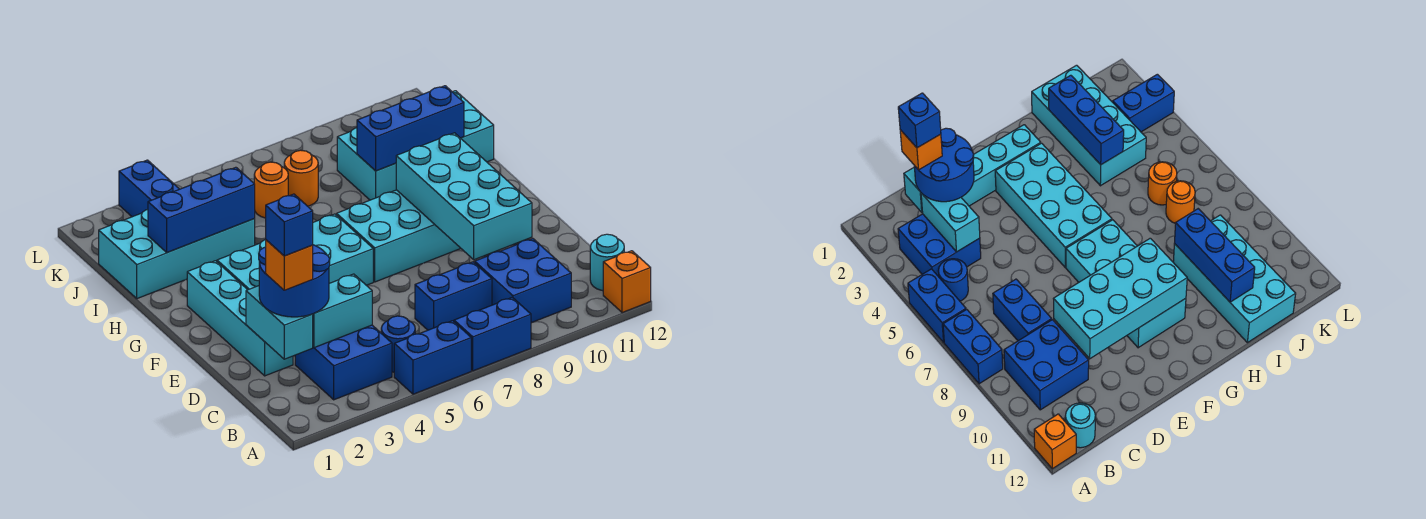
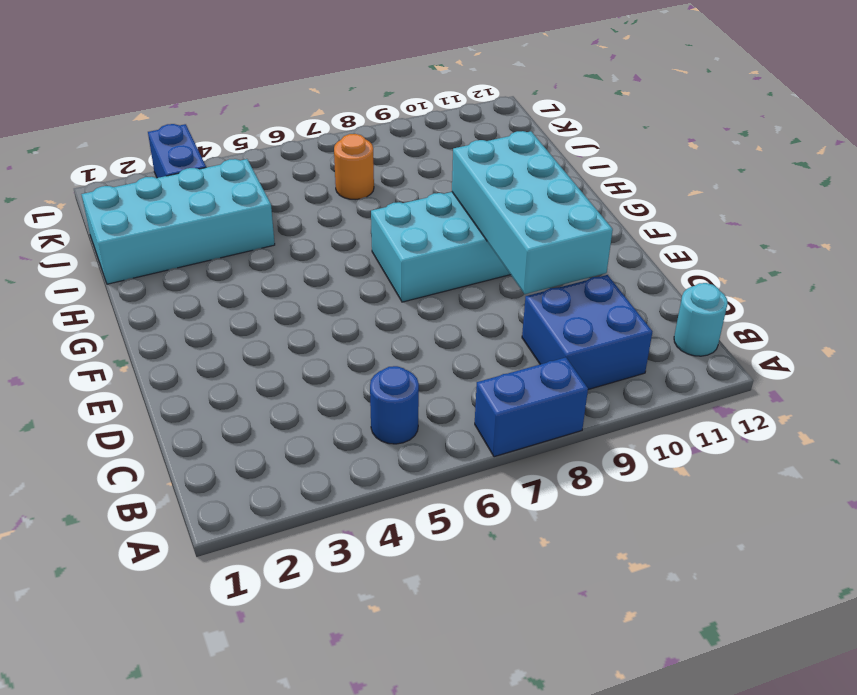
none -> blue 1x2 brick [394,321,471,394]
none -> orange 1x1 brick [603,251,651,313]
none -> blue 2x2 brick [295,325,392,400]

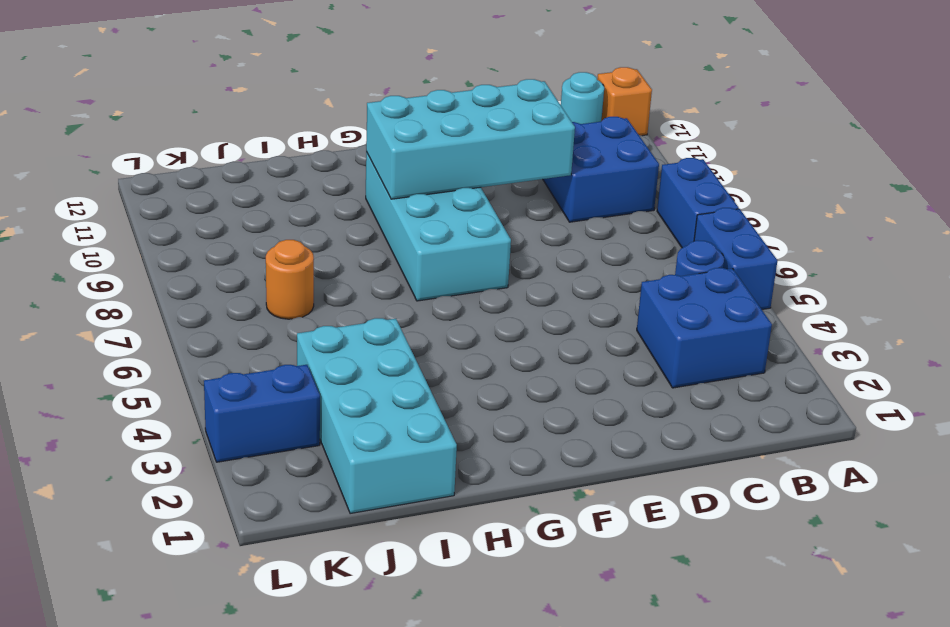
none -> blue 1x2 brick [415,262,492,330]
none -> cyan 1x4 brick [187,261,293,376]
none -> cyan 2x4 brick [217,214,373,290]

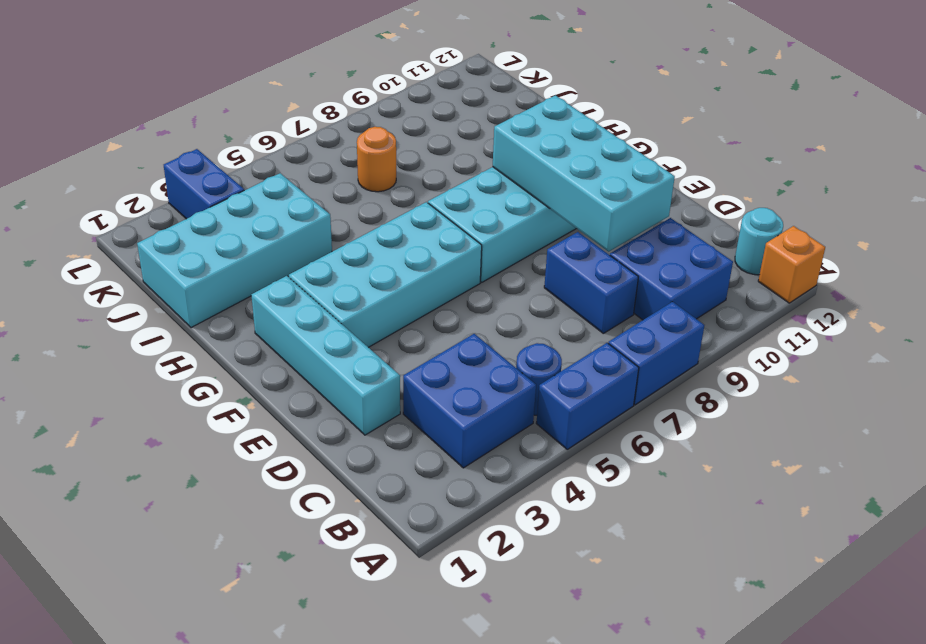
blue 1x2 brick [544,232,638,333] -> blue 1x2 brick turned to [415,262,492,330]
none -> cyan 2x4 brick [337,91,494,200]
none -> orange 1x1 round brick [254,162,288,218]
none -> cyan 1x2 brick [246,286,313,359]

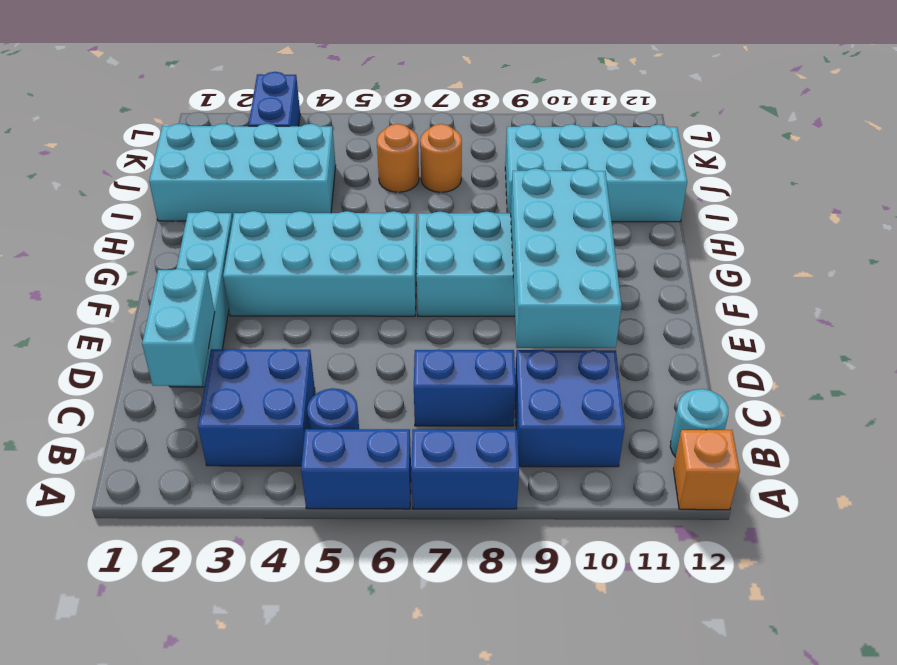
none -> cyan 1x2 brick [313,274,372,348]
none -> blue 1x3 brick [148,167,255,253]
none -> blue 1x3 brick [357,86,464,171]

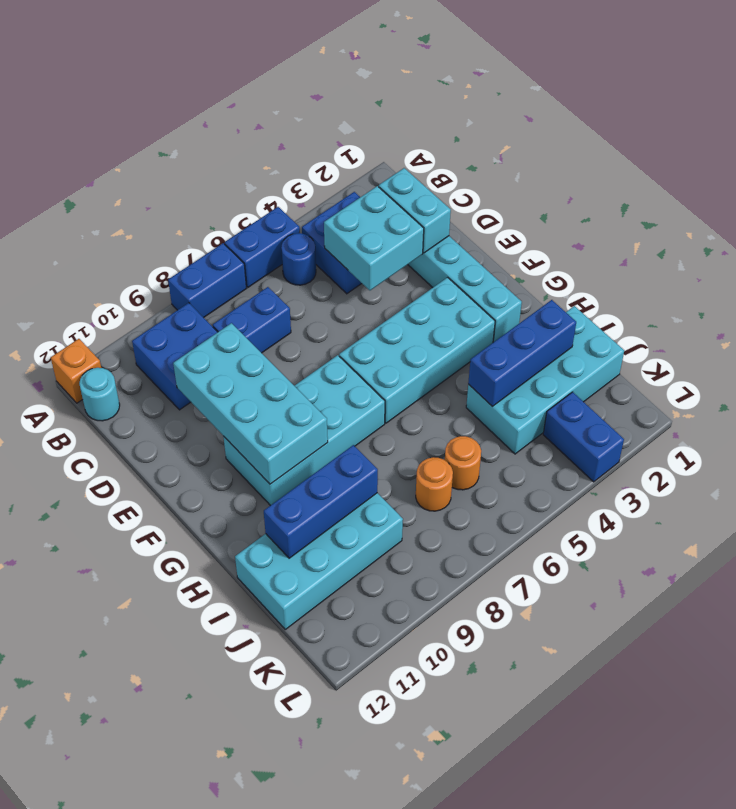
cyan 2x2 brick [324,186,424,290] -> cyan 1x2 brick [313,274,372,348]
none -> blue 2x2 round brick [259,245,330,317]
none -> orange 1x1 brick [266,240,313,290]
none -> blue 1x1 brick [266,194,313,256]

